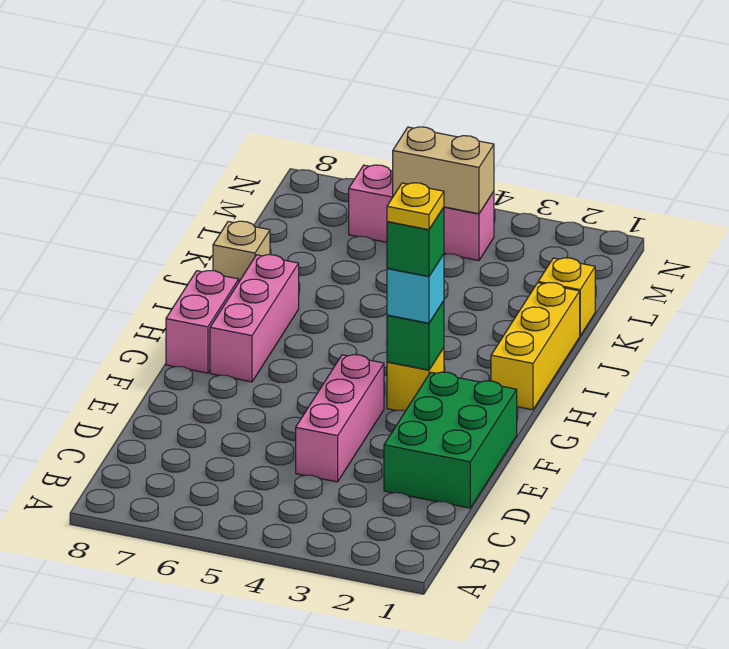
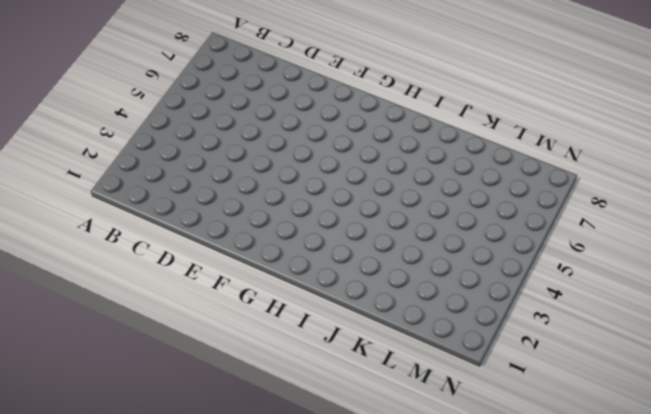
none -> green 2x3 brick [384,372,517,508]
none -> pink 1x3 brick [296,355,384,482]
none -> yellow 1x1 brick [387,348,444,411]

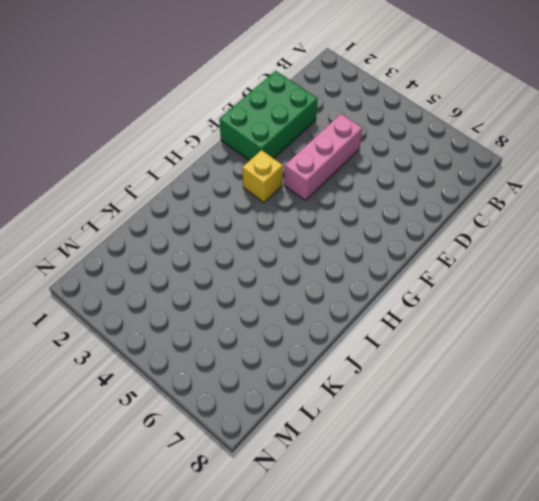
none -> pink 1x3 brick [210,255,299,382]
none -> pink 1x2 brick [166,271,239,373]
none -> yellow 1x3 brick [491,282,580,410]

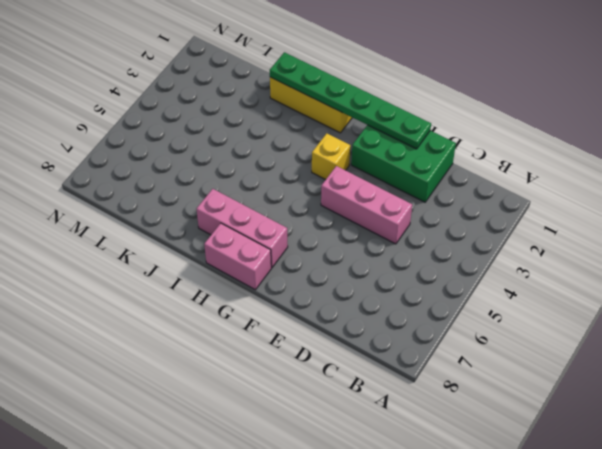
green 1x6 plate [270,52,431,149] -> none
none -> tan 1x1 brick [213,221,270,281]
none -> yellow 1x1 brick [538,258,595,336]
none -> pink 1x3 brick [349,165,494,261]

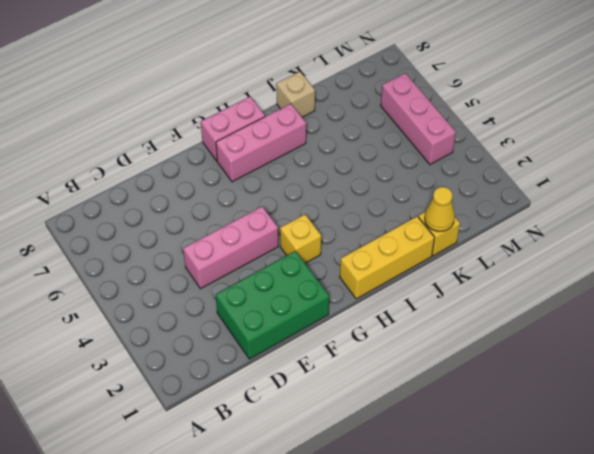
yellow 1x1 cone [425,187,455,232] -> none
none -> green 1x1 brick [387,301,444,370]
none -> tan 1x2 brick [393,127,494,214]
none -> cyan 1x1 brick [387,254,444,323]

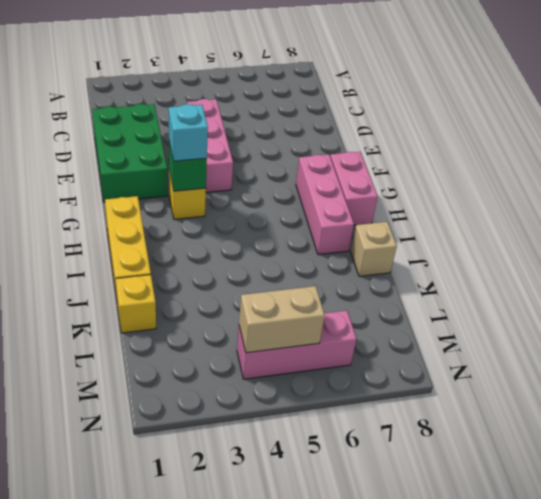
none -> green 1x1 brick [387,207,444,276]
none -> yellow 1x1 plate [387,183,444,230]

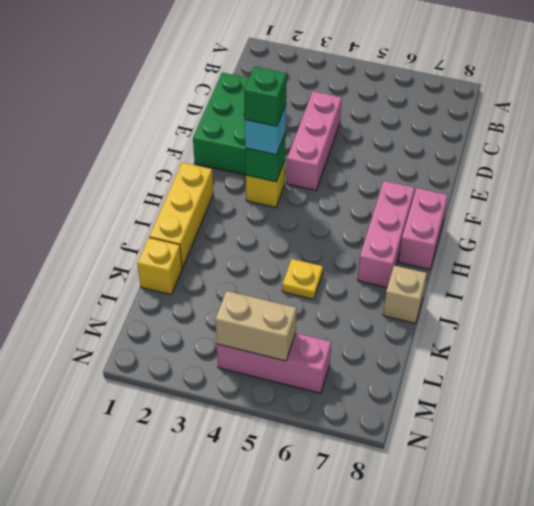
yellow 1x1 plate [282,259,323,299] -> yellow 1x1 plate moved to [387,183,444,230]

